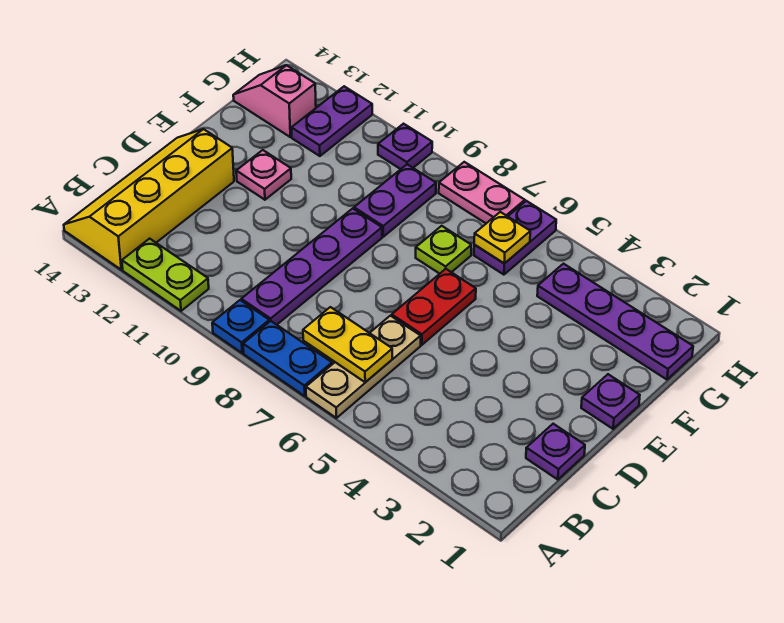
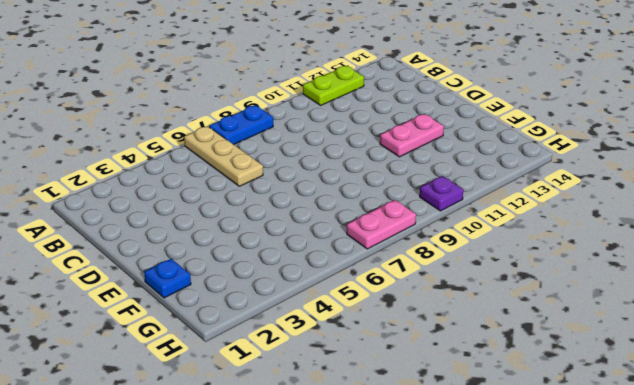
pink 1x2 plate [380,114,444,157] -> pink 1x1 plate [236,150,291,200]
blue 1x1 plate [144,259,191,298] -> blue 1x1 plate moved to [212,300,269,353]
none -> yellow 2x4 slope [64,129,234,270]
none -> purple 1x4 plate [241,208,382,325]
none -> purple 1x1 plate [526,424,585,480]

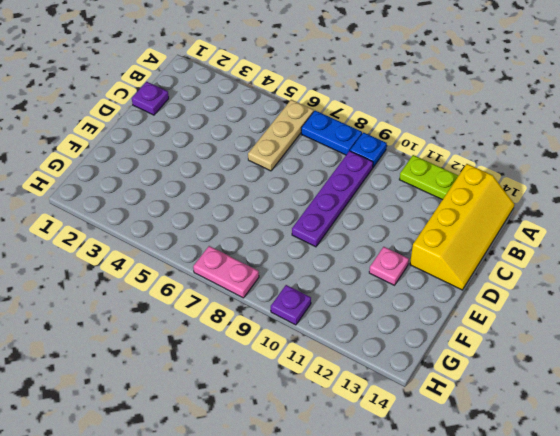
none -> red 1x2 plate [392,269,476,345]
none -> purple 1x1 plate [581,374,640,429]
none -> lime 1x1 plate [416,226,471,274]

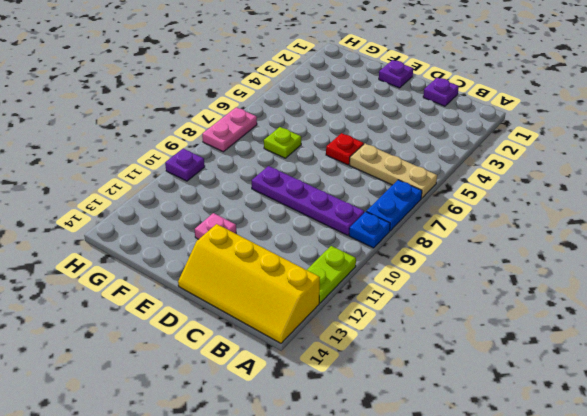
red 1x1 plate [326,133,364,165] -> red 1x2 plate [392,269,476,345]
none -> purple 1x2 plate [354,164,436,237]
none -> purple 1x4 plate [537,264,693,380]
none -> purple 1x2 plate [474,201,556,275]

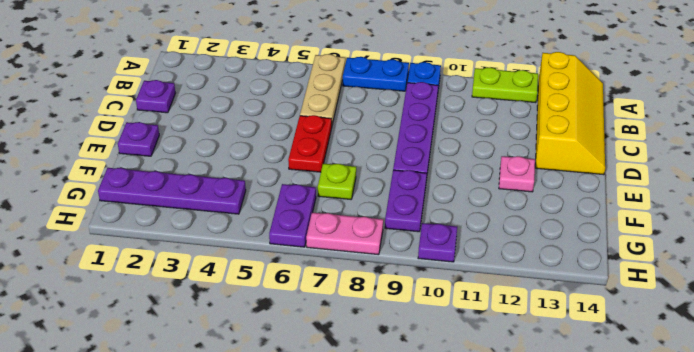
none -> purple 1x2 plate [292,86,372,156]
none -> pink 1x2 slope [233,65,316,137]
none -> yellow 1x2 plate [303,307,392,382]

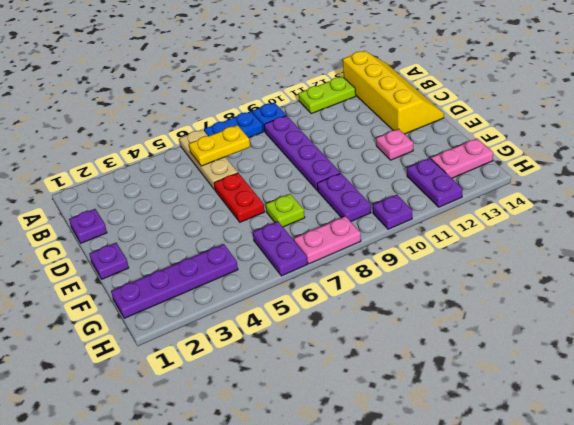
pink 1x2 plate [431,139,493,178] -> pink 1x2 slope [233,65,316,137]
none -> yellow 1x1 plate [474,212,530,264]

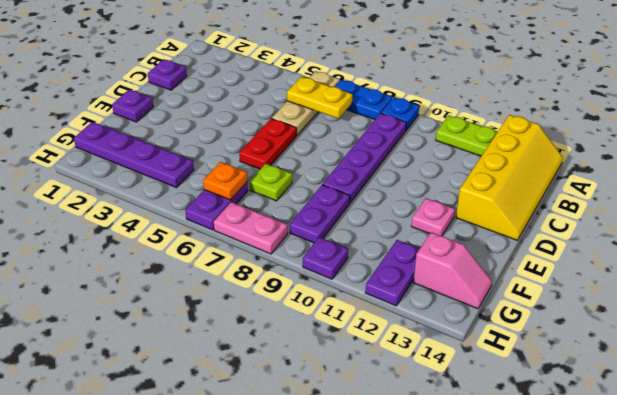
orange 1x1 plate [203,162,247,200] -> yellow 1x1 plate [474,212,530,264]

